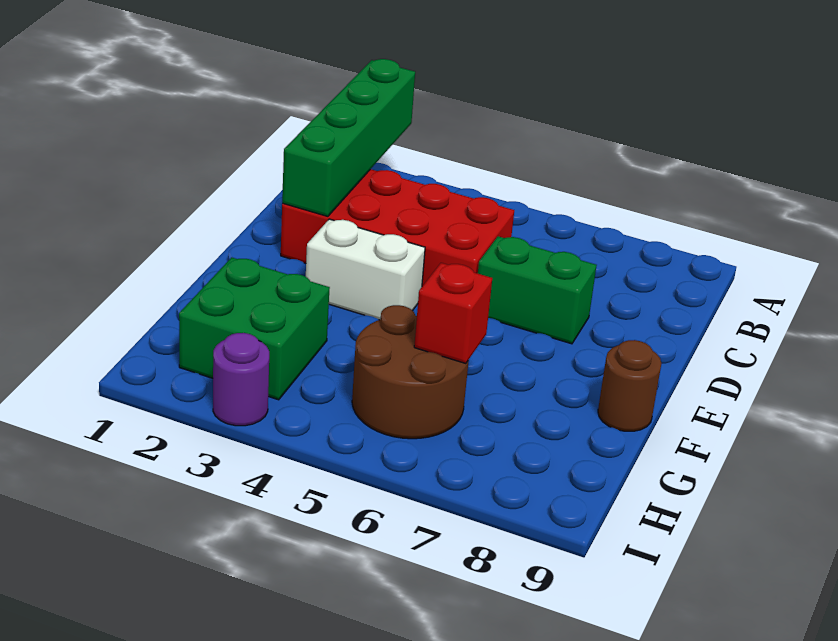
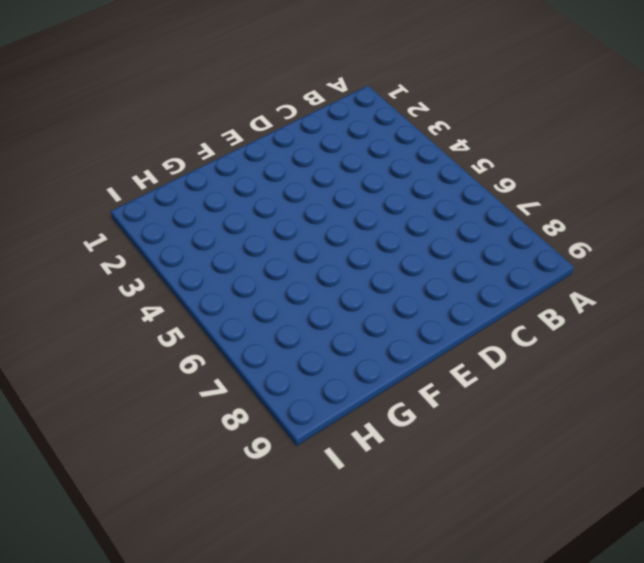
none -> red 2x4 brick [281,169,514,286]
none -> green 1x2 brick [478,236,597,344]

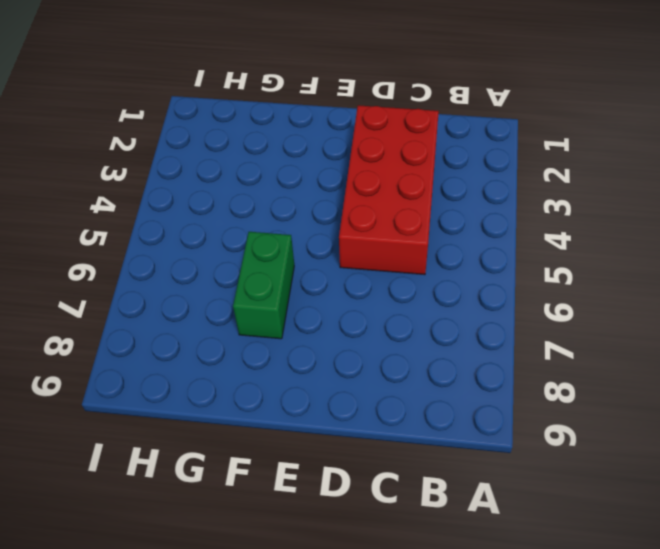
green 1x2 brick [233,232,294,339] -> green 1x2 brick moved to [478,236,597,344]
none -> white 1x2 brick [306,219,425,320]
none -> brown 1x1 round brick [598,340,661,431]

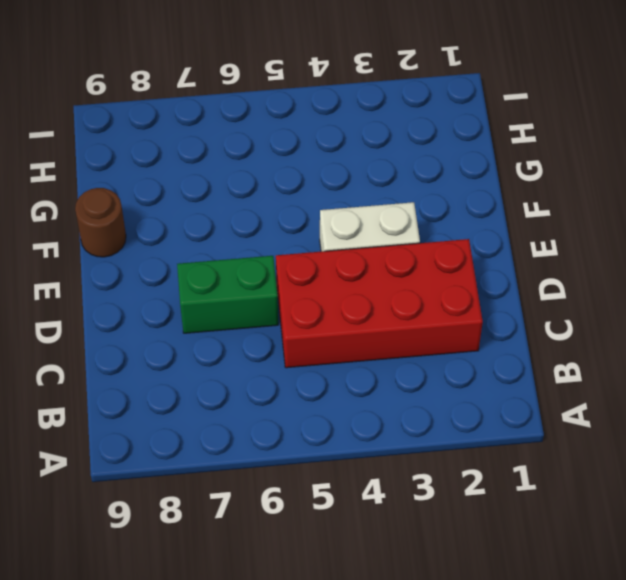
none -> green 2x2 brick [179,257,330,400]
none -> brown 2x2 round brick [352,305,469,439]

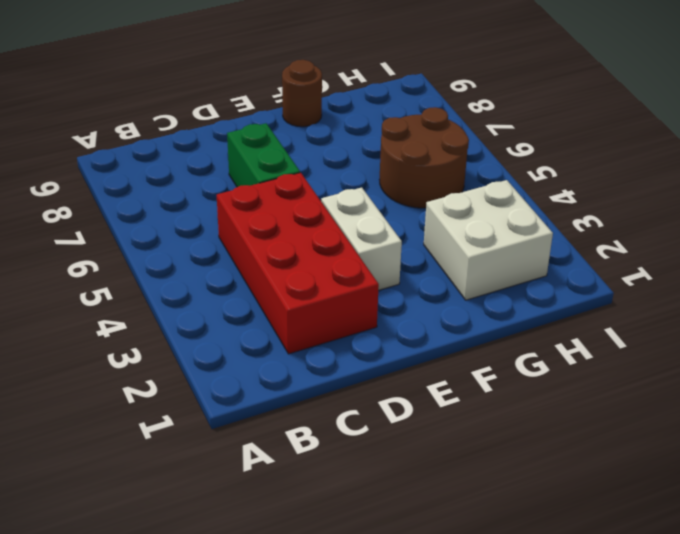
white 2x2 brick [424,180,553,300] -> green 2x2 brick [179,257,330,400]
none -> purple 1x1 round brick [213,333,269,426]
none -> green 1x4 brick [282,59,415,216]

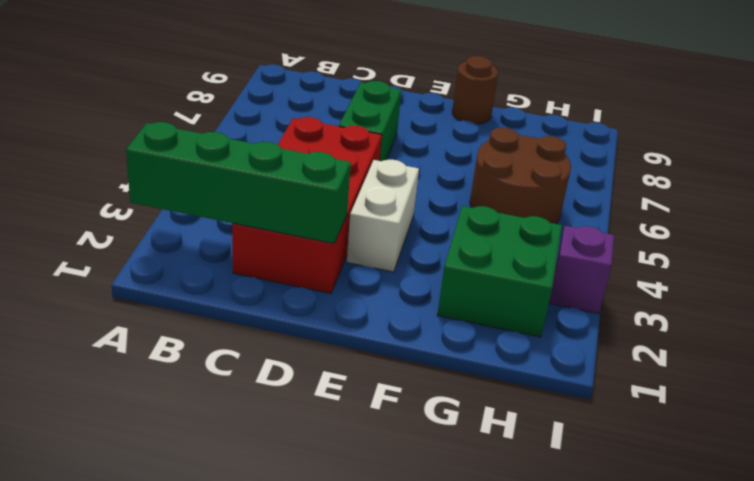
purple 1x1 brick [549,226,614,314] -> purple 1x1 round brick [213,333,269,426]
none -> red 1x1 brick [414,263,492,364]

